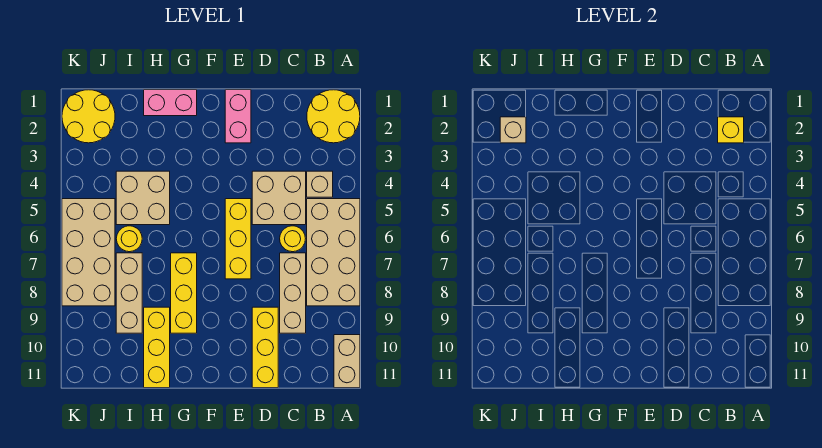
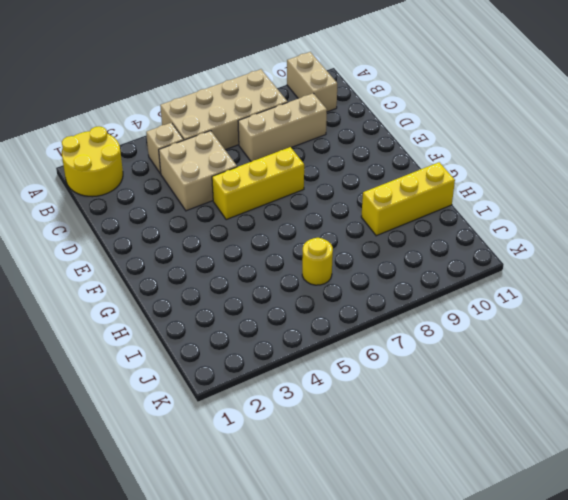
tan 1x2 brick [287,52,337,112] -> tan 1x2 brick turned to [334,335,360,388]
none -> yellow 1x1 round brick [280,226,305,252]
none -> yellow 1x3 brick [252,307,278,388]
none -> pink 1x2 brick [225,90,251,143]

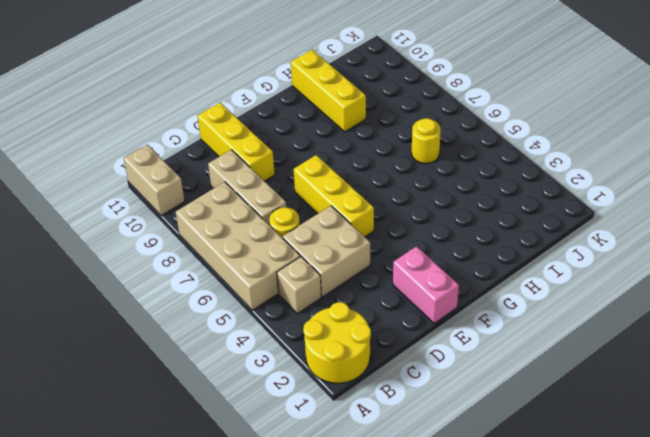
none -> pink 1x2 brick [144,90,197,116]
none -> yellow 1x3 brick [171,253,197,333]
none -> tan 2x2 brick [116,171,170,225]

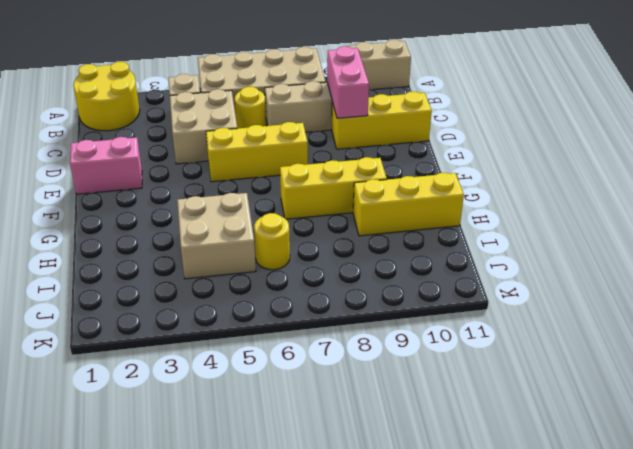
pink 1x2 brick [327,46,369,118] -> pink 1x2 brick moved to [144,90,197,116]
none -> tan 1x3 brick [116,253,142,333]
none -> yellow 2x2 round brick [62,90,115,143]
none -> tan 2x4 brick [62,199,115,306]

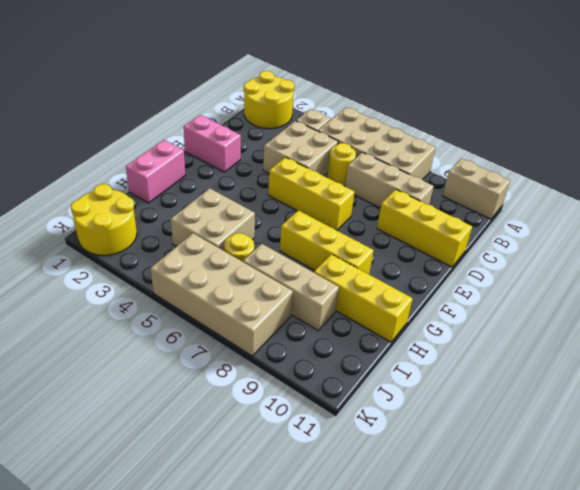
none -> yellow 1x1 brick [718,117,744,143]
none -> tan 1x1 brick [500,117,526,143]

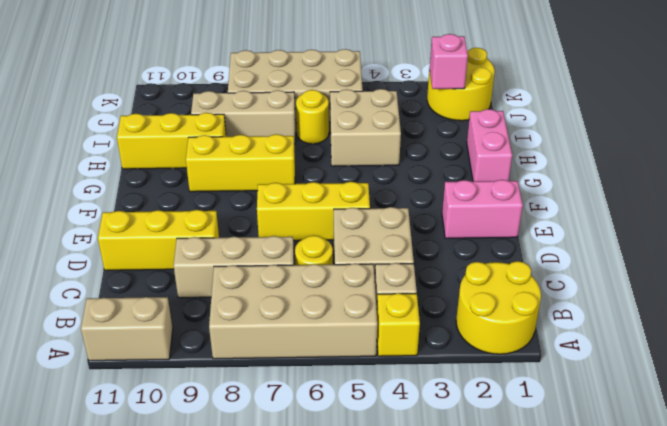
yellow 1x1 brick [377,293,420,356] -> yellow 1x1 brick moved to [718,117,744,143]
pink 1x1 brick [430,34,468,89] -> tan 1x1 brick [500,117,526,143]

